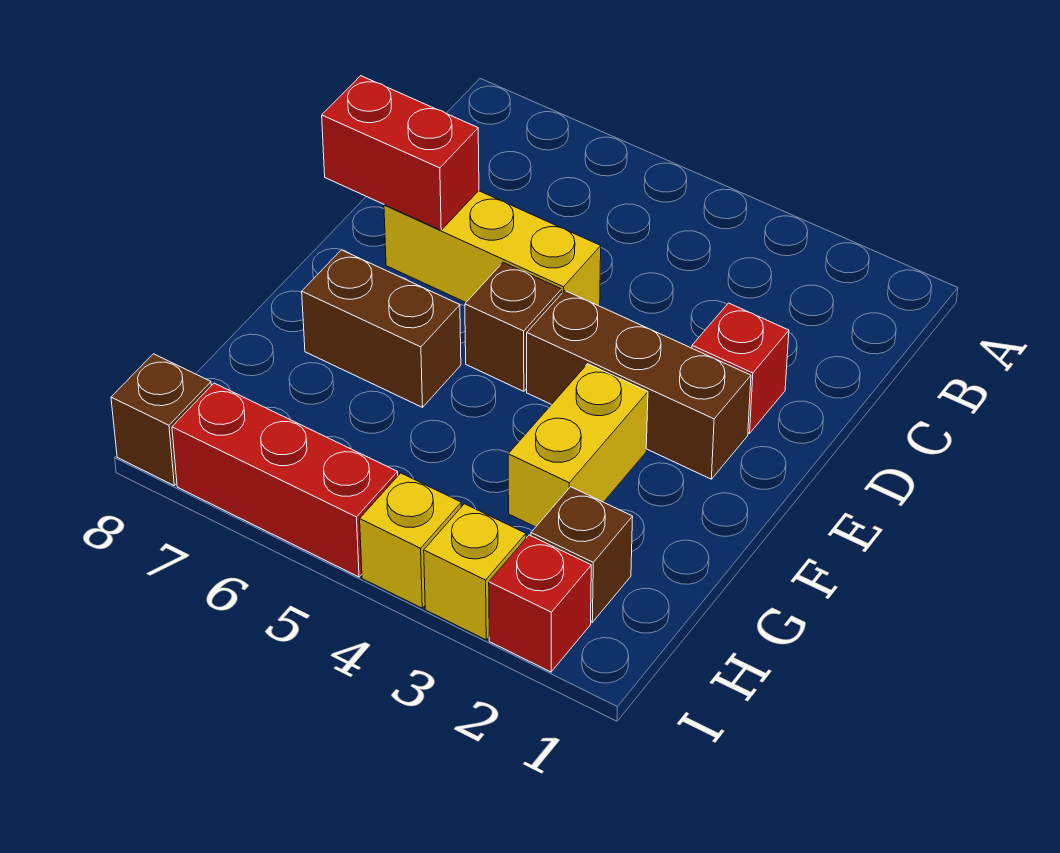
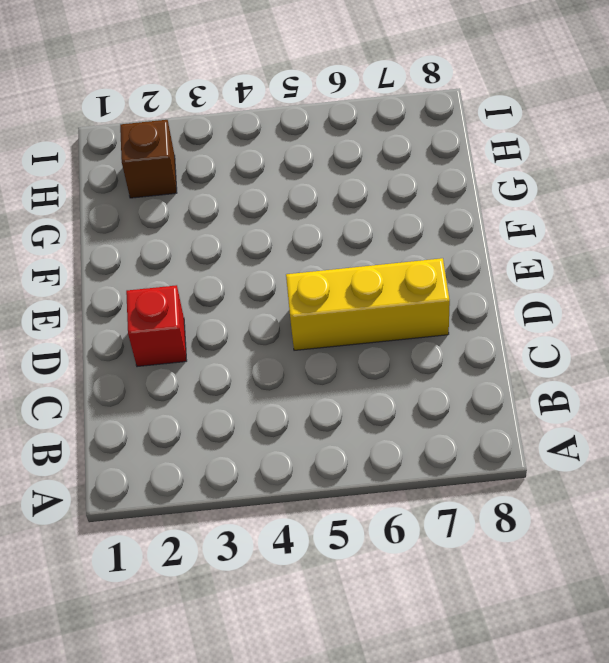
none -> brown 1x3 brick [527,291,751,479]
none -> brown 1x1 brick [465,262,562,391]
none -> yellow 1x2 brick [508,364,648,527]

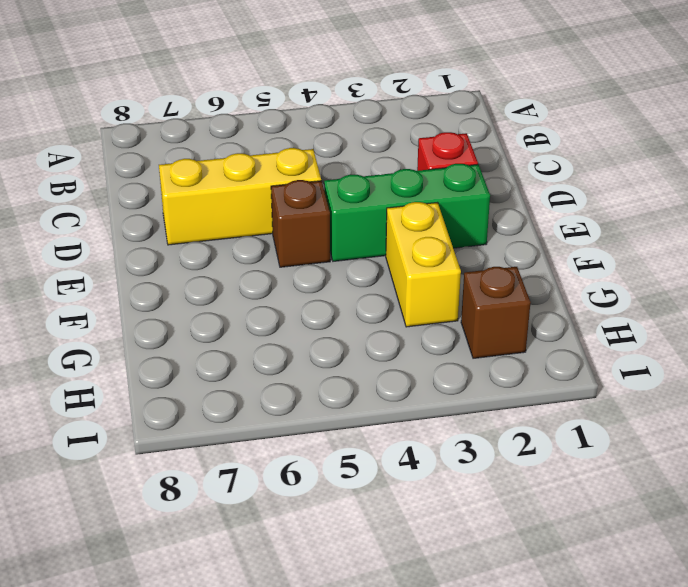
green 1x3 brick [324,164,490,261] -> brown 1x3 brick [527,291,751,479]
none -> brown 1x2 brick [302,250,461,407]
none -> red 1x1 brick [489,535,591,672]
none -> yellow 1x1 brick [424,504,526,640]

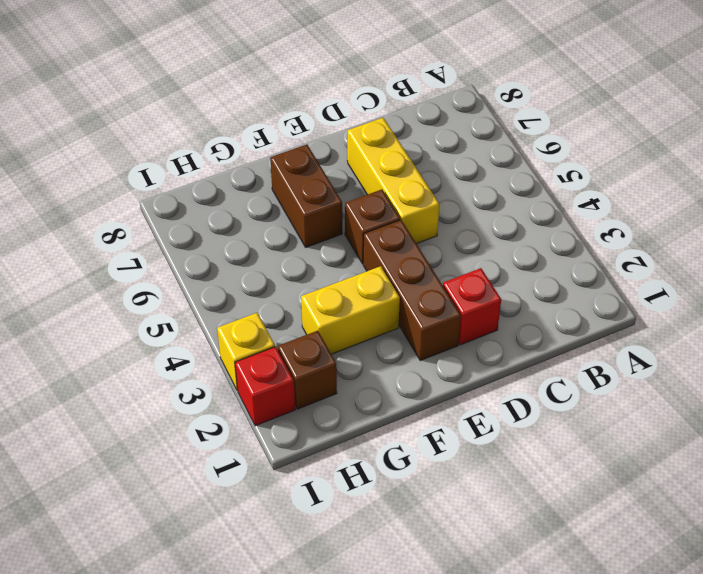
none -> yellow 1x1 brick [360,473,461,608]
none -> red 1x3 brick [172,383,398,577]
none -> brown 1x1 brick [111,354,211,485]

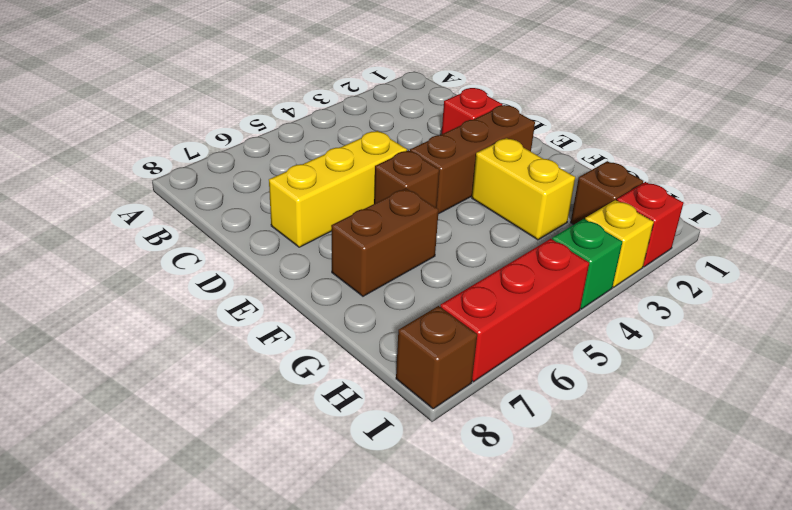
green 1x1 brick [552,219,622,309] -> yellow 1x1 brick [360,473,461,608]
none -> red 1x2 brick [322,76,479,230]

